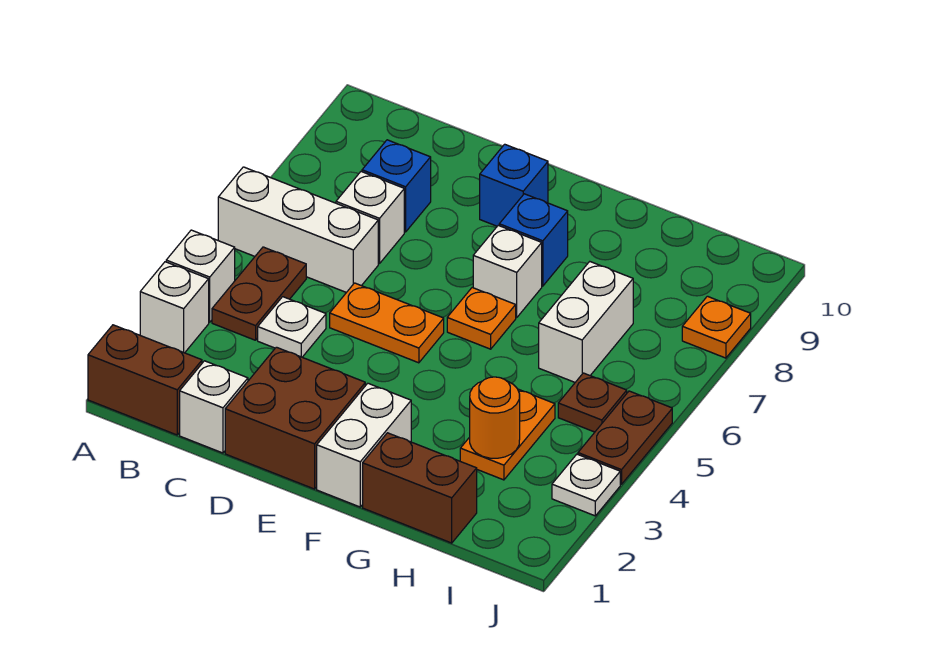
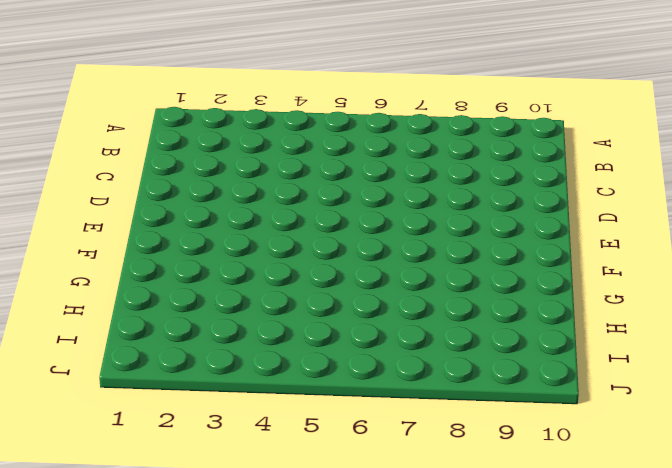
none -> brown 1x2 brick [88,325,202,435]
none -> white 1x1 brick [140,262,209,353]
none -> white 1x1 brick [166,230,235,322]

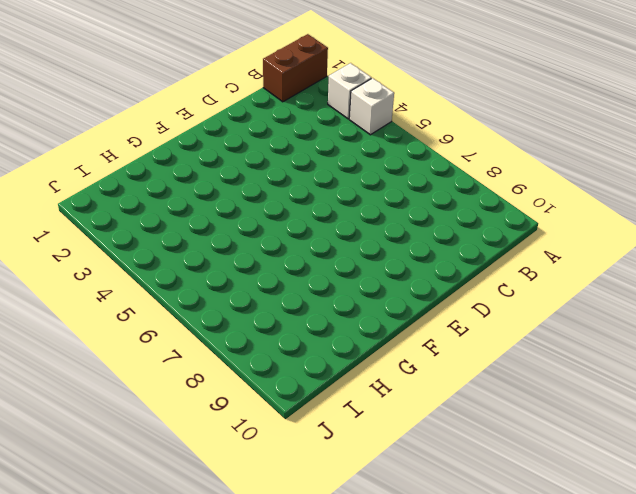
none -> white 1x3 brick [218,167,378,292]
none -> brown 1x2 plate [212,247,306,340]
none -> white 1x1 brick [180,361,248,453]

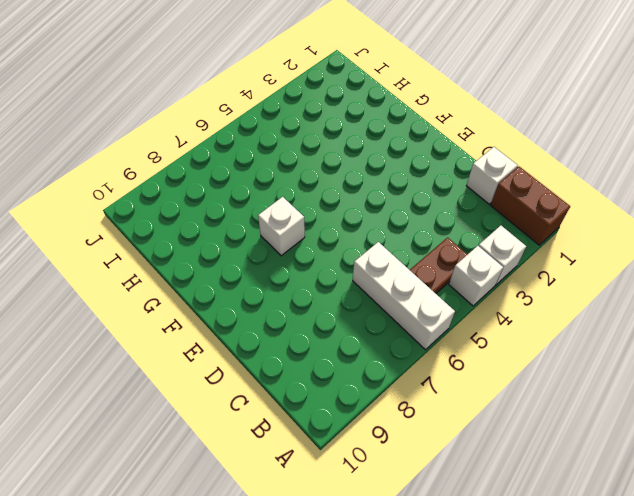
none -> white 1x1 plate [258,297,326,357]
none -> white 1x1 brick [336,172,404,264]
none -> blue 1x1 brick [362,140,431,232]

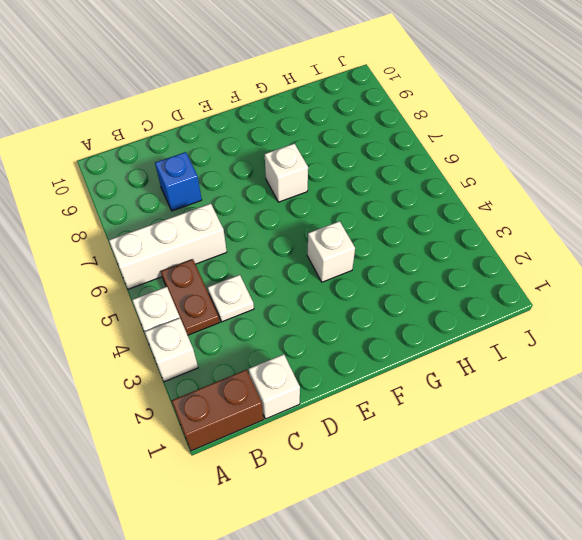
white 1x1 brick [307,221,355,282] -> white 1x1 brick moved to [336,172,404,264]
none -> brown 2x2 brick [225,347,365,489]
none -> orange 1x2 plate [330,283,444,363]
none -> blue 1x1 brick [480,144,548,226]

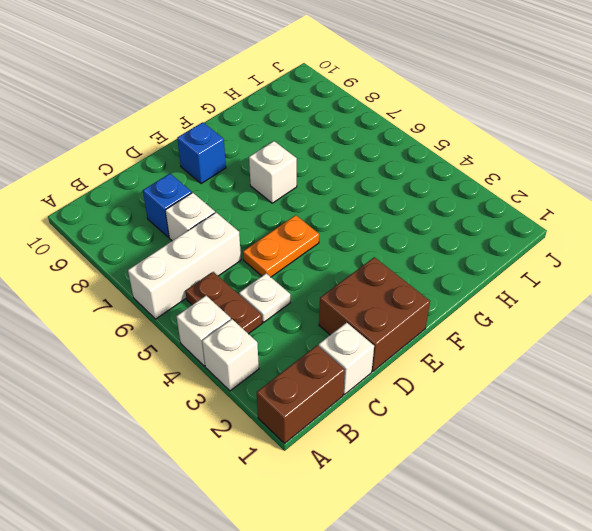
none -> white 1x2 brick [317,383,411,507]
none -> orange 1x1 plate [447,288,516,349]
none -> blue 1x1 brick [499,194,568,286]

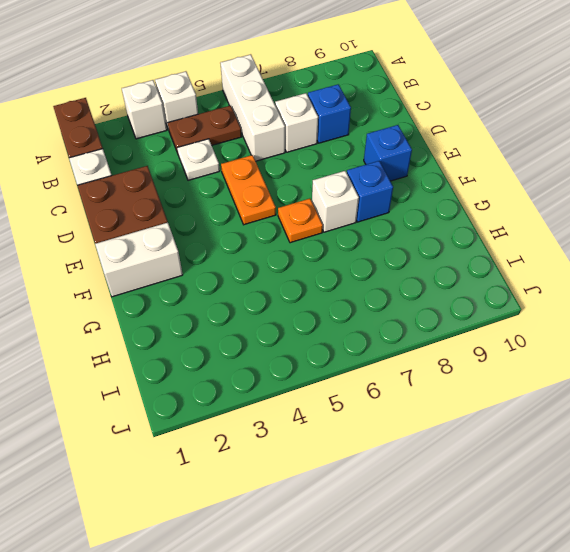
none -> brown 1x2 brick [363,433,477,543]
none -> orange 1x2 plate [460,389,555,480]
none -> white 1x2 brick [539,262,633,382]

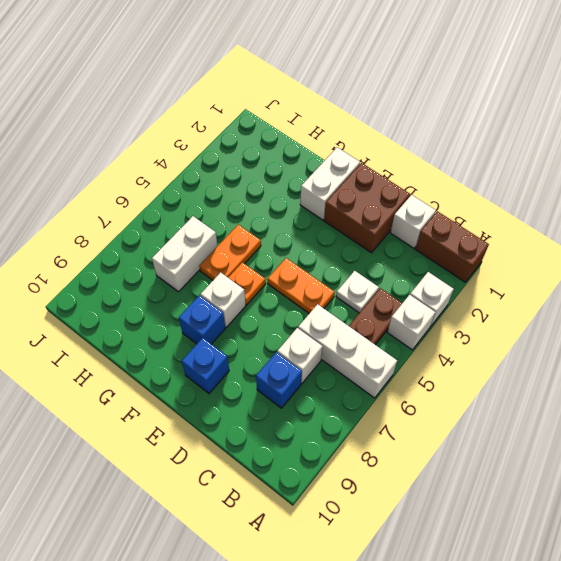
orange 1x2 plate [199,225,261,280] -> orange 1x2 plate moved to [460,389,555,480]
none -> brown 1x2 brick [363,433,477,543]
none -> brown 1x1 plate [558,373,627,432]
none -> white 1x1 plate [552,454,620,516]

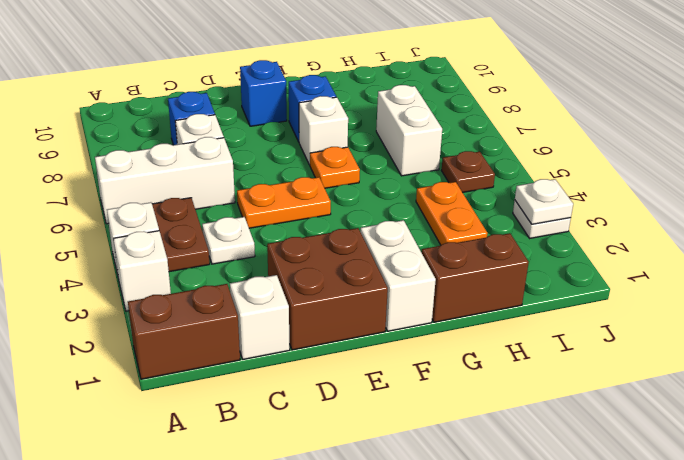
white 1x1 plate [515,179,573,224] -> none
none -> brown 1x2 plate [578,391,672,484]
none -> orange 1x1 plate [682,296,751,358]
none -> orange 1x1 round brick [470,377,520,458]

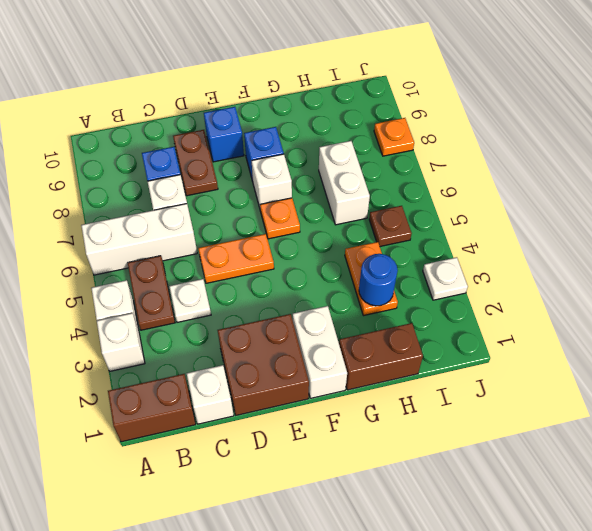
brown 1x2 plate [173,130,218,196] -> brown 1x2 plate moved to [578,391,672,484]
blue 1x1 round brick [359,254,398,306] -> orange 1x1 round brick [470,377,520,458]

